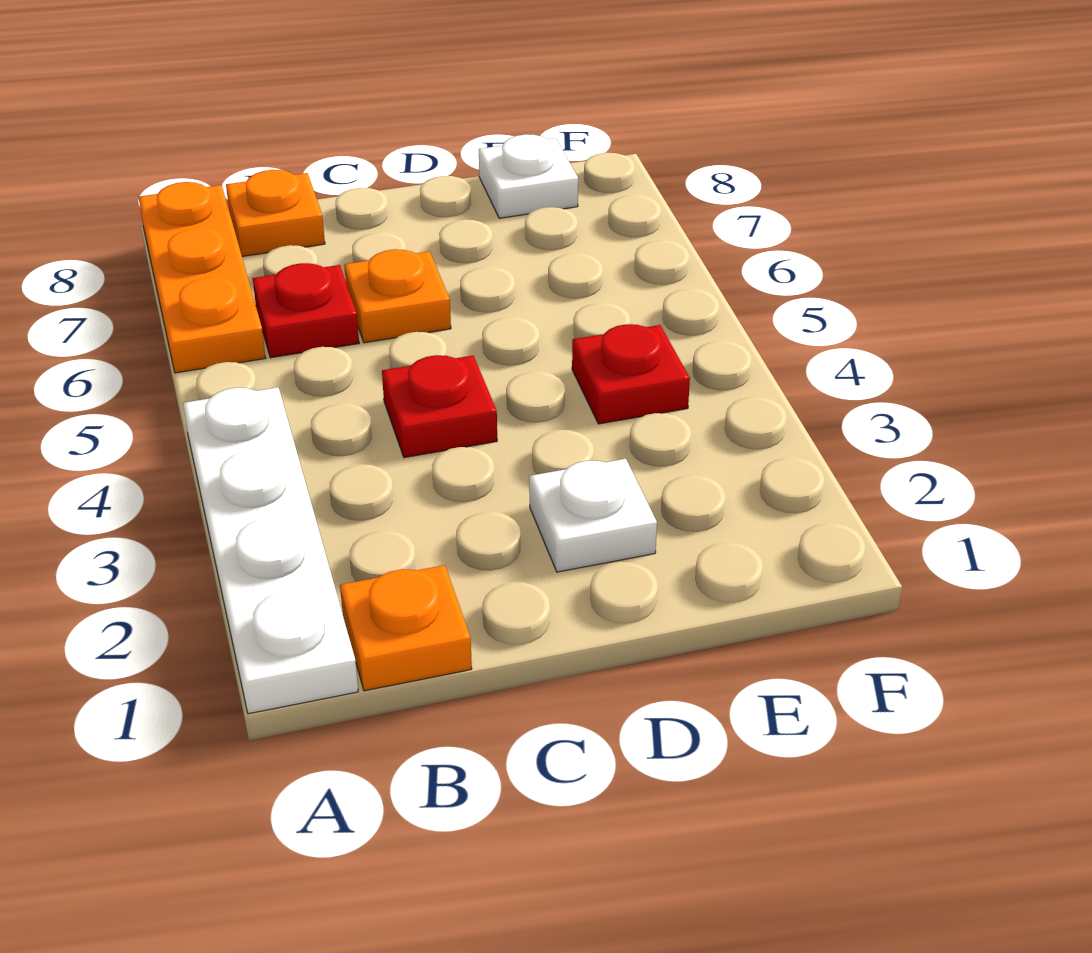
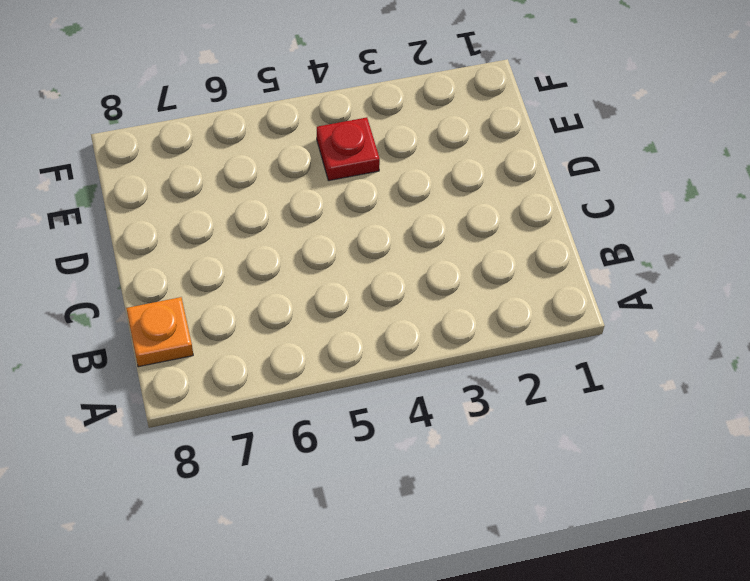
none -> white 1x4 plate [183,387,358,714]
none -> orange 1x3 plate [139,182,266,373]

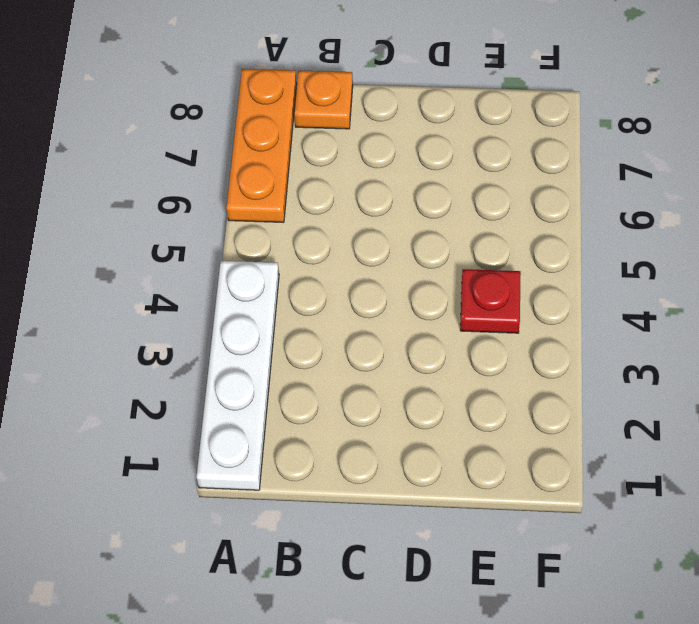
none -> orange 1x1 plate [340,565,472,691]
none -> red 1x1 plate [253,263,359,358]

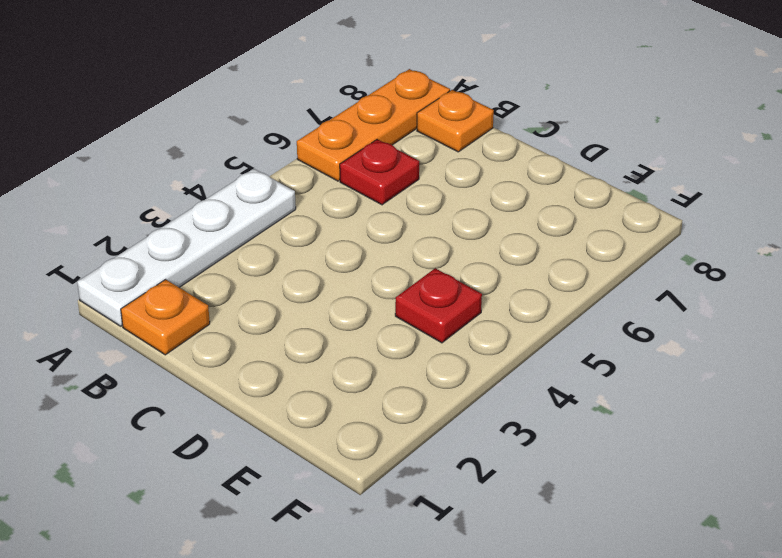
none -> red 1x1 plate [382,355,497,458]
none -> orange 1x1 plate [344,249,451,343]

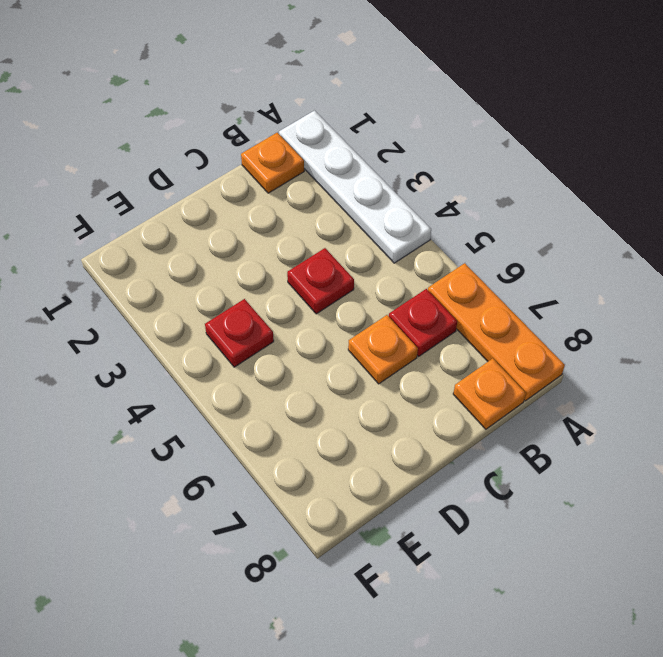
none -> white 1x1 plate [529,459,657,572]
none -> white 1x1 plate [479,134,578,218]

